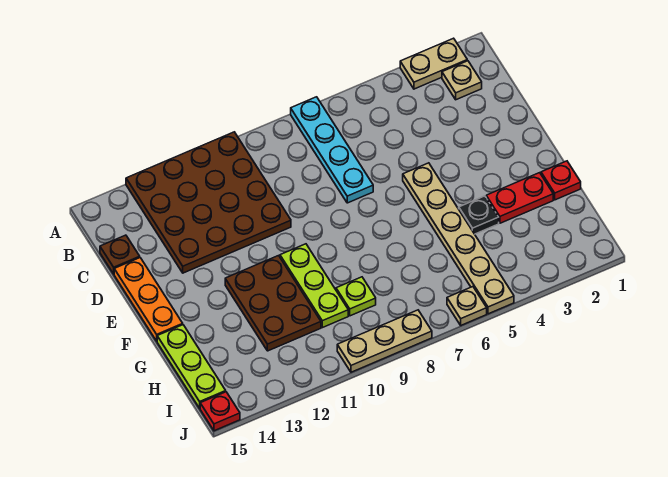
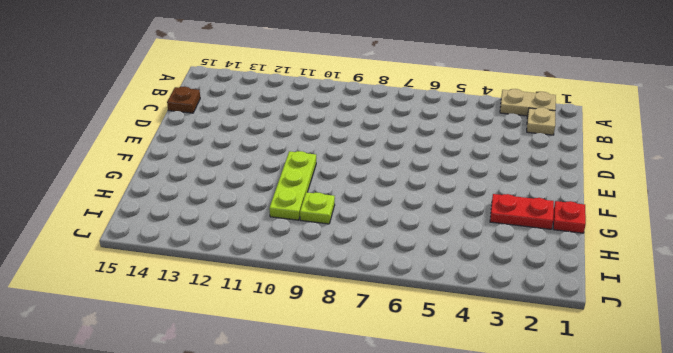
none -> cyan 1x4 plate [291,97,373,203]
none -> brown 4x4 plate [126,132,291,273]
none -> orange 1x3 plate [114,258,183,341]

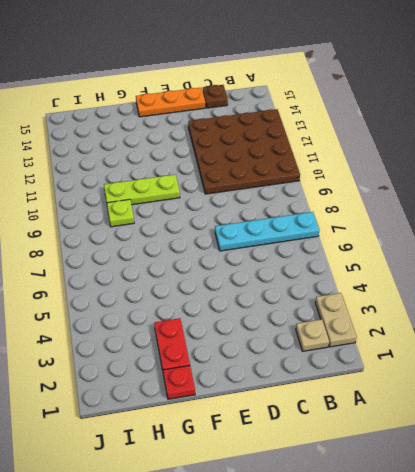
none -> tan 1x6 plate [403,163,514,314]
none -> brown 2x3 plate [225,256,321,351]
none -> black 1x1 plate [459,196,499,234]

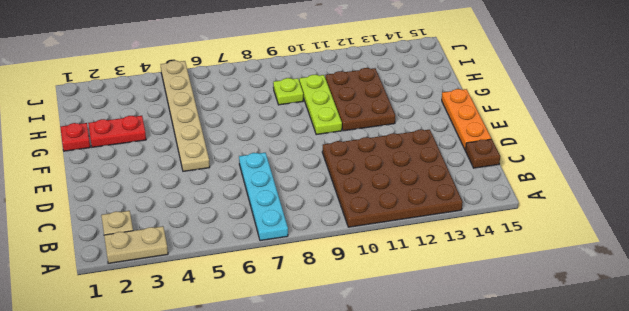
none -> black 1x1 plate [459,196,499,234]
none -> lime 1x3 plate [157,325,226,408]
none -> tan 1x1 plate [447,287,487,325]

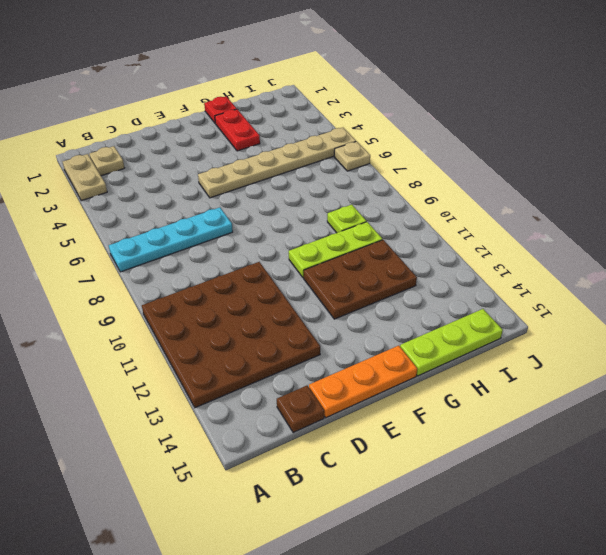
none -> black 1x1 plate [459,196,499,234]
none -> tan 1x3 plate [337,310,432,372]
none -> red 1x1 plate [200,392,240,431]

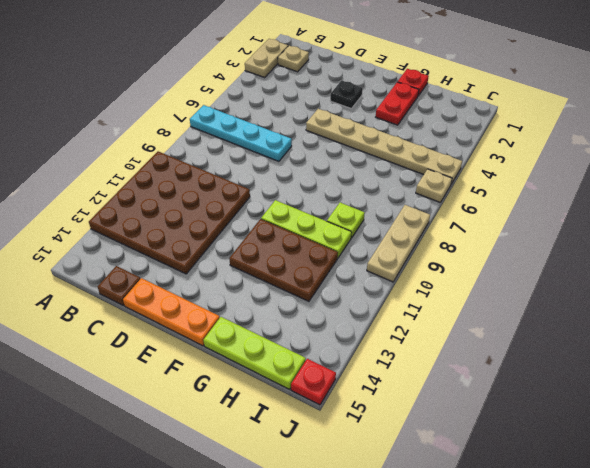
black 1x1 plate [330,80,363,109] -> black 1x1 plate moved to [459,196,499,234]

